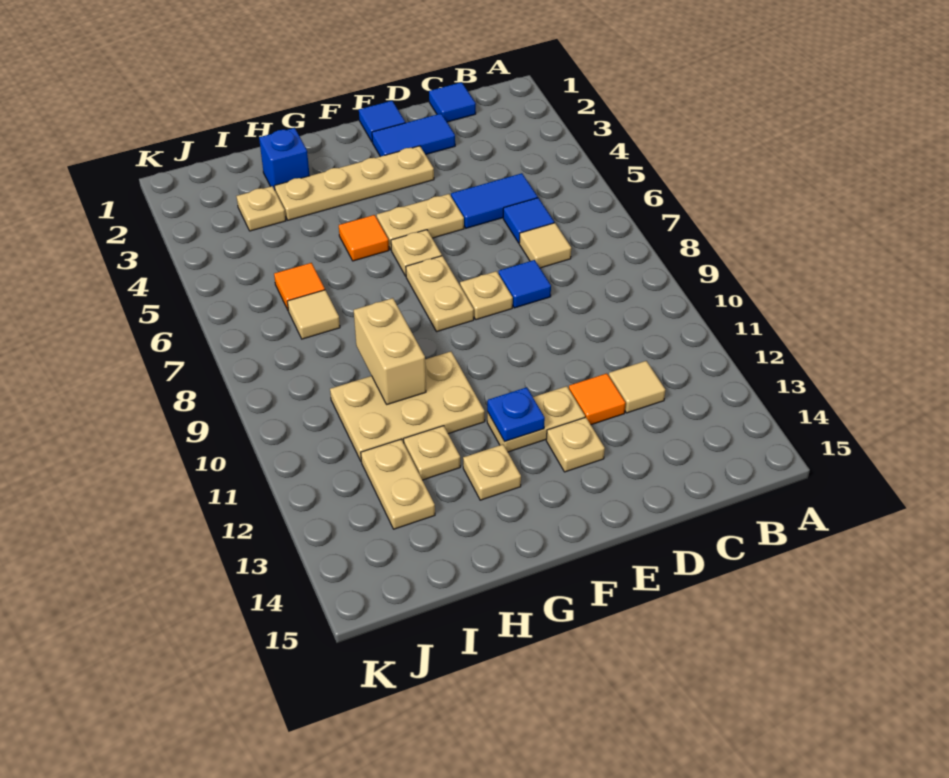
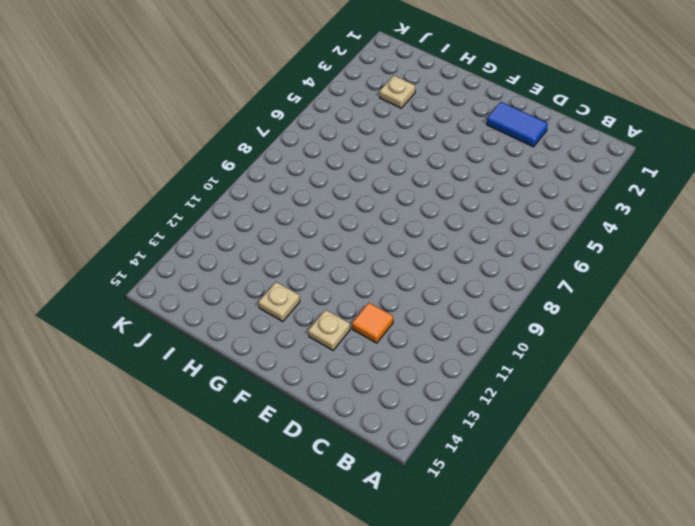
none -> blue 1x1 tile [429,82,476,122]
none -> blue 1x2 tile [451,173,538,228]
none -> blue 1x1 tile [503,198,554,243]

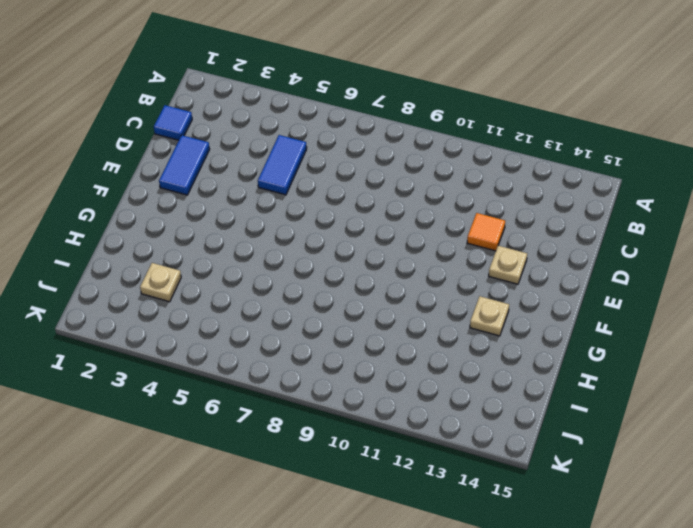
none -> blue 1x1 tile [503,198,554,243]
none -> tan 1x1 tile [519,223,571,268]
none -> tan 1x1 tile [609,361,665,413]

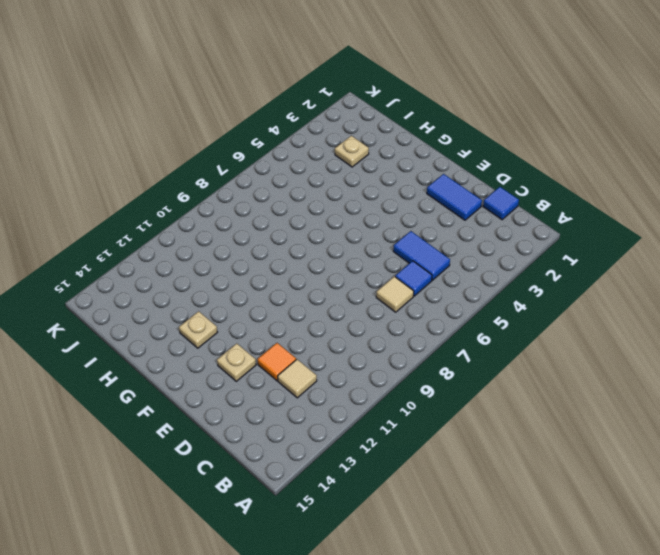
none -> blue 1x1 tile [499,260,551,308]
none -> blue 1x1 tile [359,101,405,142]
none -> tan 1x4 plate [274,146,434,220]

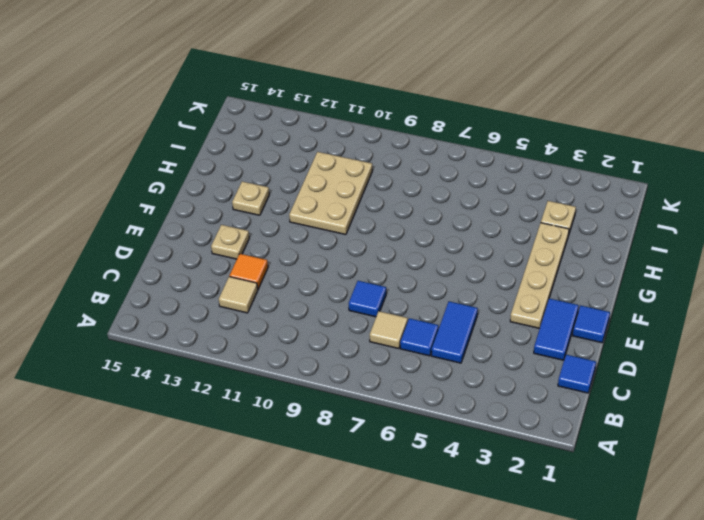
none -> tan 1x2 plate [377,194,464,249]
none -> tan 1x1 plate [460,271,513,320]
none -> tan 1x2 plate [487,386,585,452]

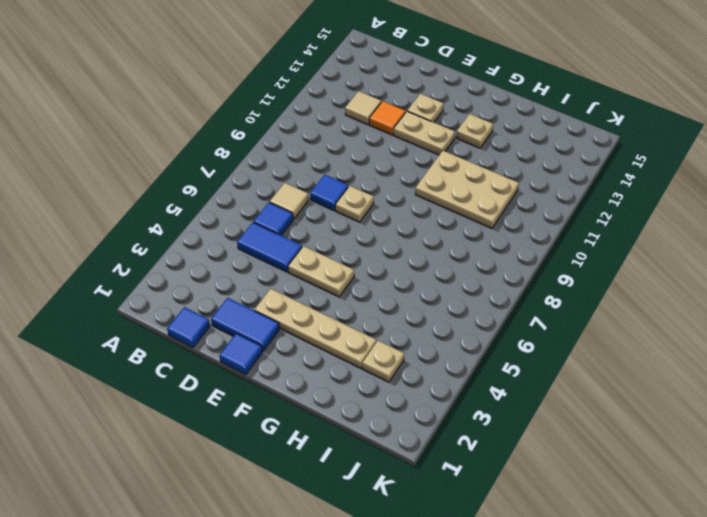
none -> tan 1x1 plate [391,230,442,276]
none -> tan 1x2 plate [406,256,474,332]
none -> orange 1x1 tile [339,215,389,261]

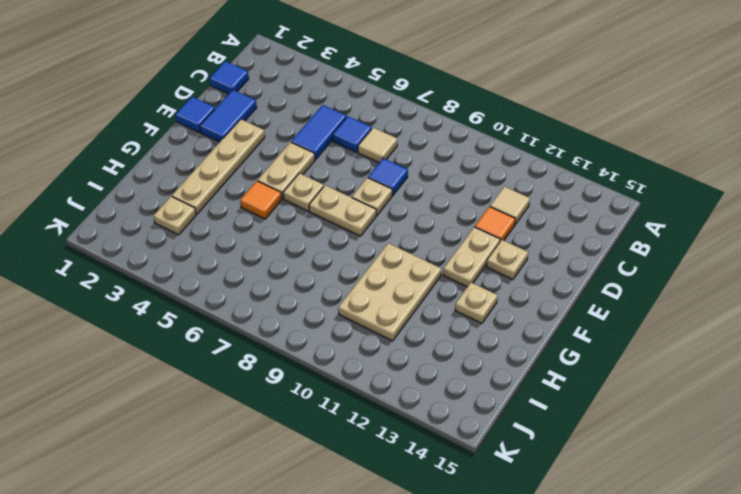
none -> blue 1x1 brick [259,128,310,190]
none -> tan 1x1 plate [404,426,460,480]
none -> orange 1x1 tile [274,263,325,310]

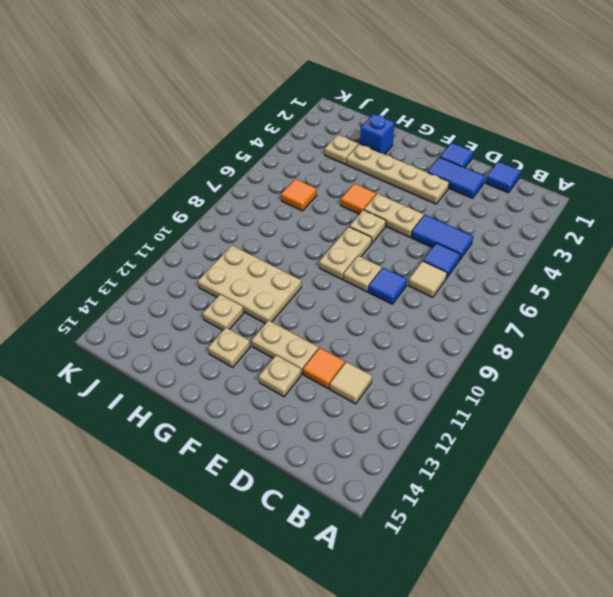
none -> tan 1x1 tile [287,290,340,339]
none -> tan 1x2 plate [361,439,435,529]
none -> blue 1x1 plate [487,387,545,441]

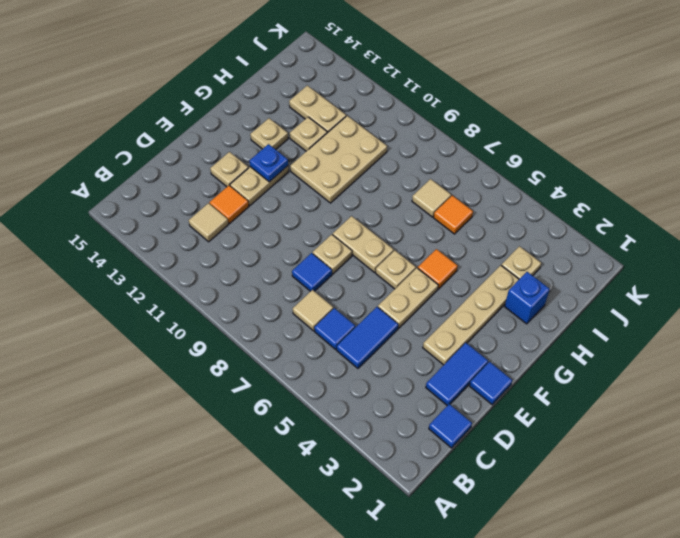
none -> tan 1x2 brick [354,298,426,404]

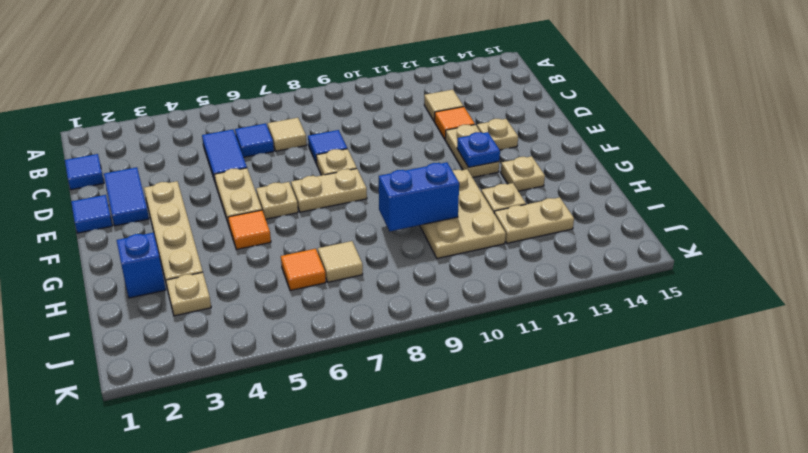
blue 1x2 brick [379,162,459,231] -> tan 1x2 brick [354,298,426,404]

